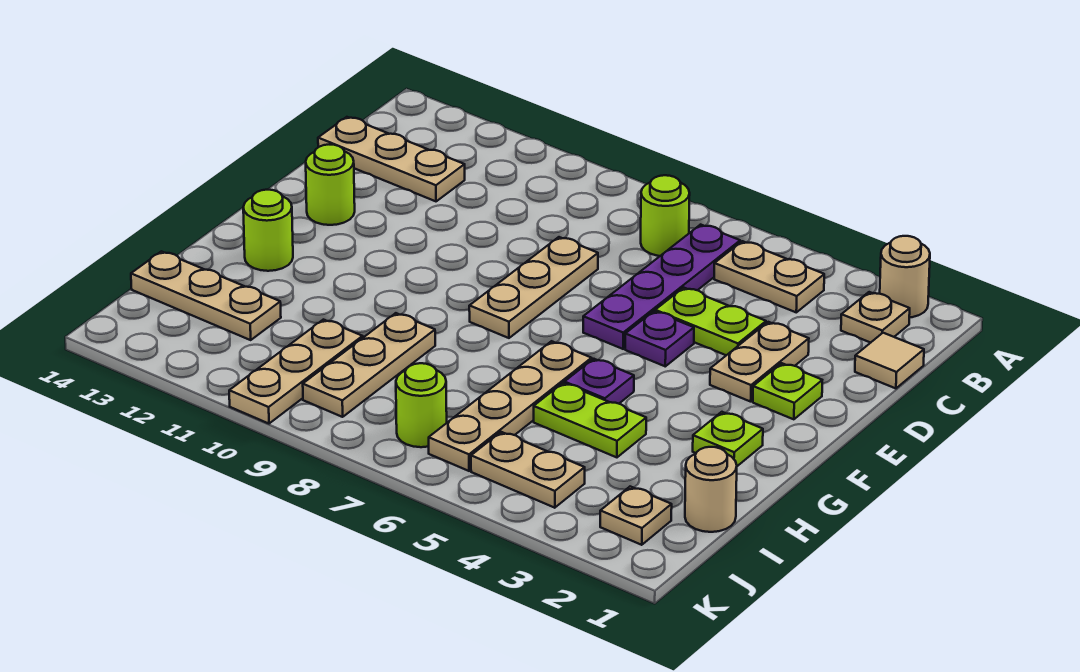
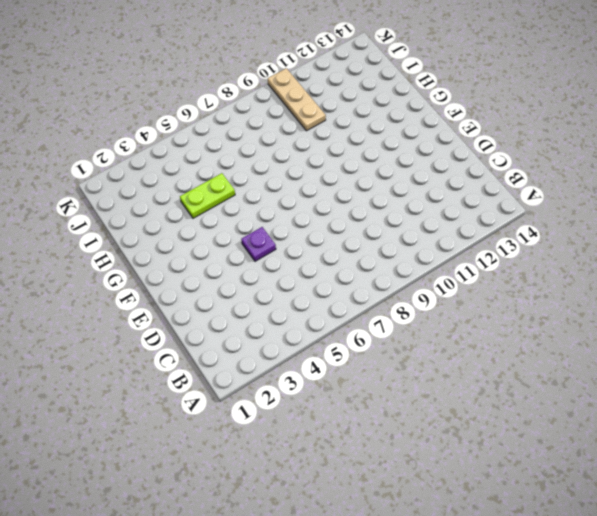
none -> tan 1x1 round brick [880,236,930,317]
none -> tan 1x1 plate [841,292,910,343]
none -> tan 1x2 plate [714,241,824,312]

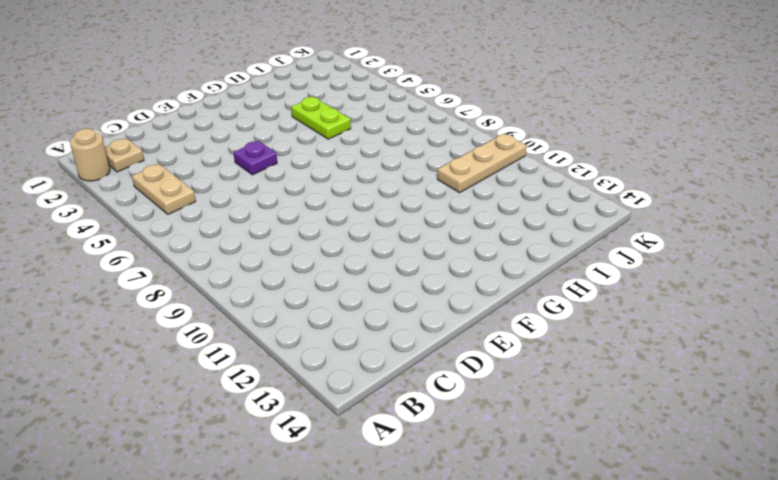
none -> purple 1x4 plate [583,225,740,349]
none -> lime 1x1 round brick [641,175,690,256]
none -> tan 1x1 tile [855,333,924,388]

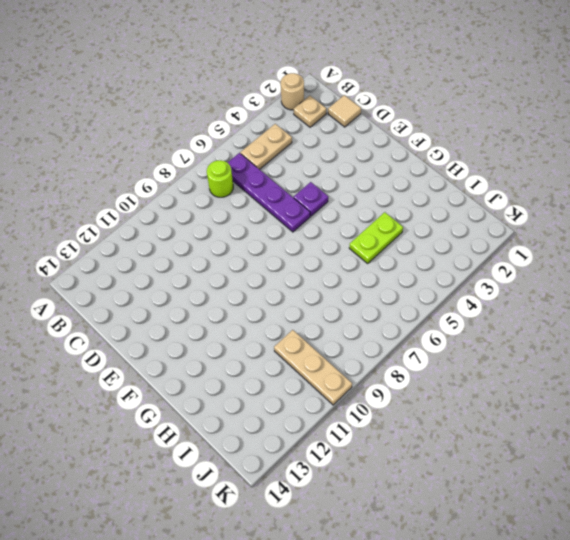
none -> tan 1x3 plate [318,117,465,201]
none -> tan 1x2 plate [710,322,809,402]
none -> lime 1x2 plate [655,288,766,355]

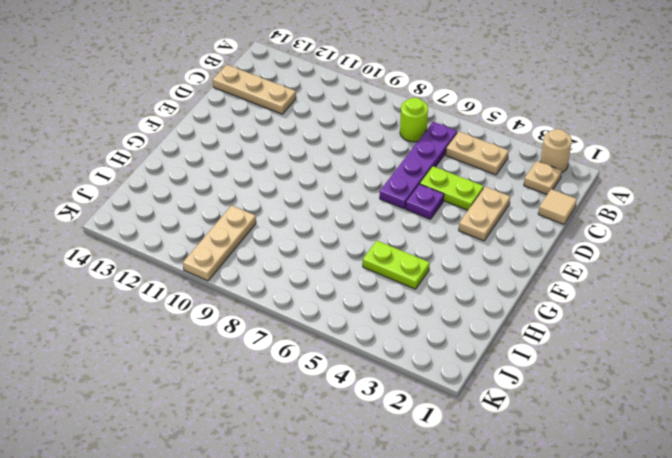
none -> tan 1x3 plate [469,237,598,338]
none -> lime 1x1 plate [753,363,822,419]
none -> lime 1x1 round brick [306,145,355,225]

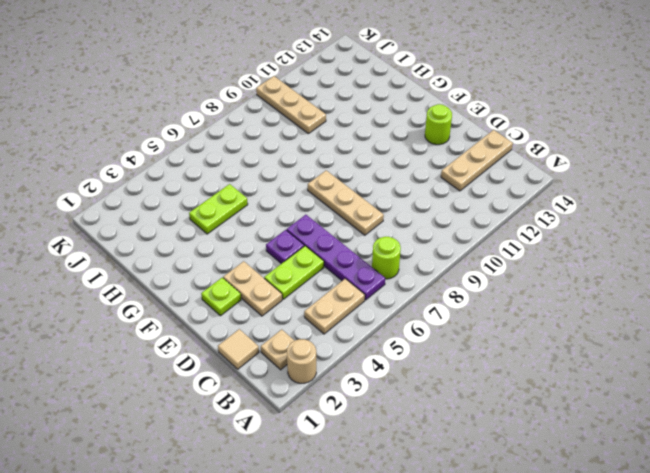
none -> lime 1x1 plate [693,412,763,466]
none -> purple 1x1 plate [564,359,634,404]
none -> tan 1x4 plate [429,341,592,471]

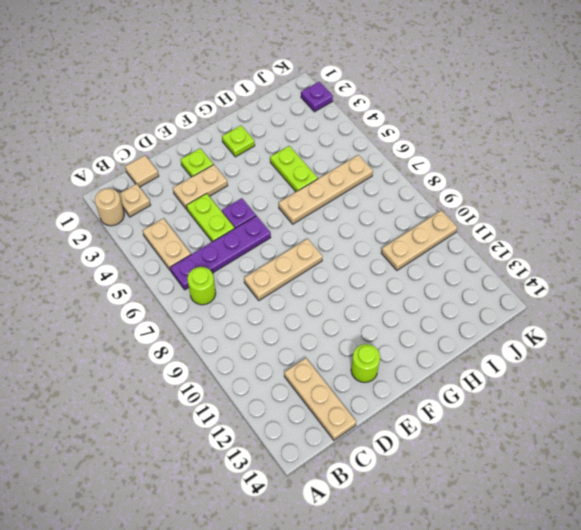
purple 1x1 plate [301,82,333,112] -> purple 1x1 plate moved to [564,359,634,404]
none -> lime 1x1 round brick [243,190,293,271]
none -> tan 1x3 plate [303,313,435,417]
none -> tan 1x1 round brick [685,447,737,532]

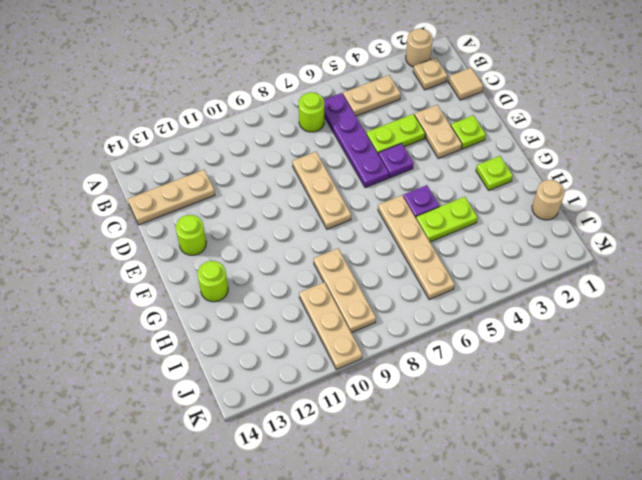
none -> tan 1x3 plate [131,251,281,340]
none -> tan 1x1 plate [600,487,672,545]
none -> tan 1x2 plate [471,432,585,508]

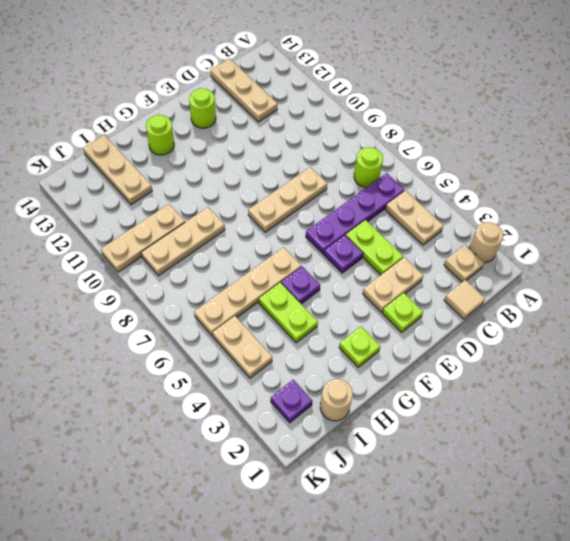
purple 1x1 plate [271,380,312,423] -> tan 1x1 plate [600,487,672,545]
none -> lime 1x1 round brick [396,363,447,447]

